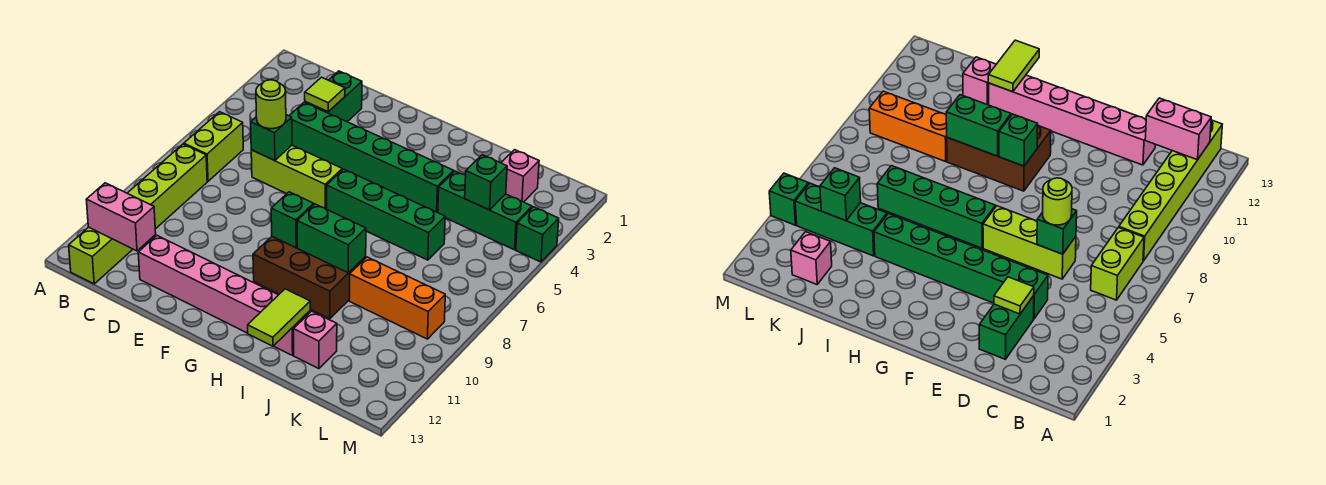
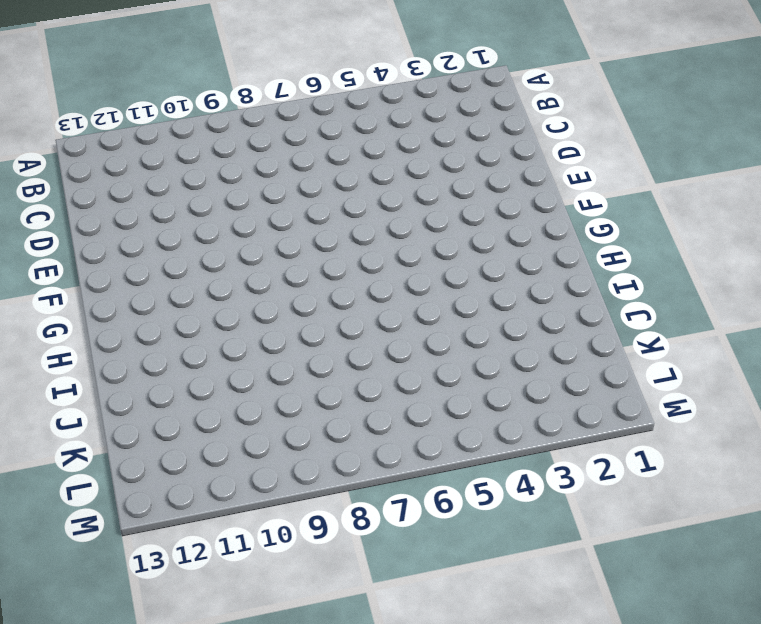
none -> lime 1x2 brick [184,112,243,181]
none -> lime 1x6 brick [69,144,207,284]
none -> green 1x2 brick [305,71,362,122]

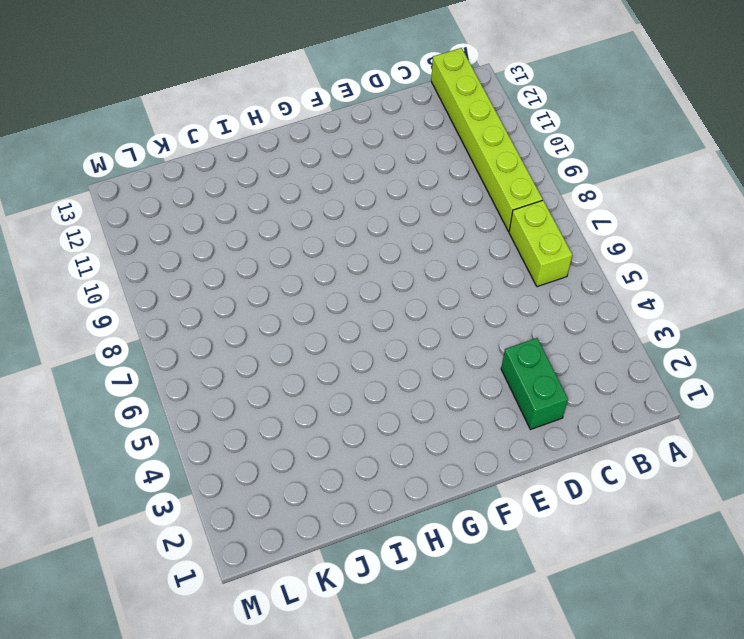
none -> green 1x6 brick [289,102,454,213]
none -> lime 1x3 brick [251,145,342,209]
none -> pink 1x6 brick [138,236,310,355]

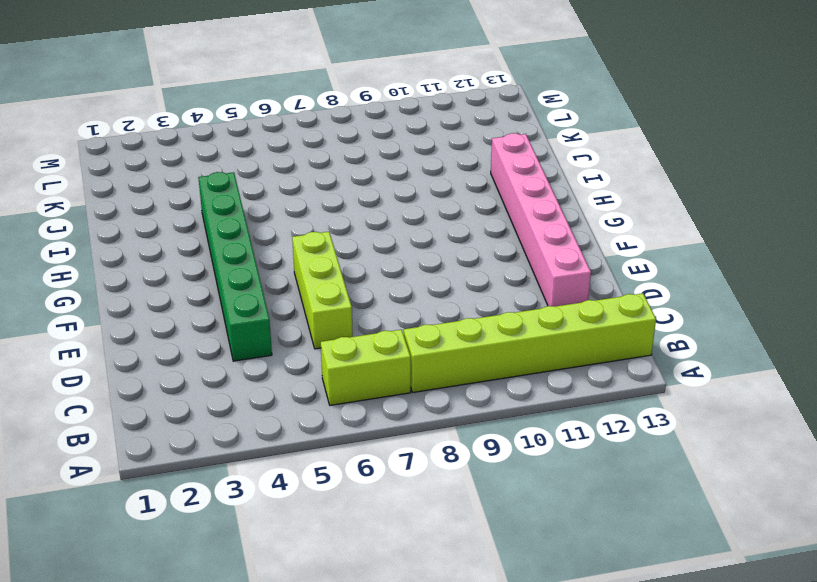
none -> green 1x2 brick [305,71,362,122]
none -> green 1x4 brick [327,169,445,260]
none -> brown 2x3 brick [253,237,366,319]

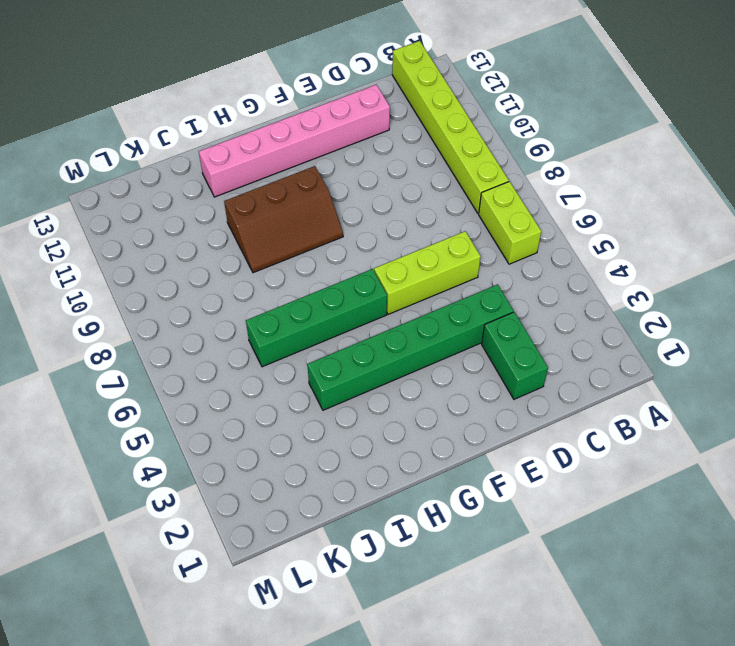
brown 2x3 slope [224,166,343,273] -> brown 2x3 brick [253,237,366,319]
none -> green 1x3 brick [438,171,532,250]
none -> orange 1x3 brick [349,257,445,339]
none -> pink 1x1 brick [294,311,337,369]

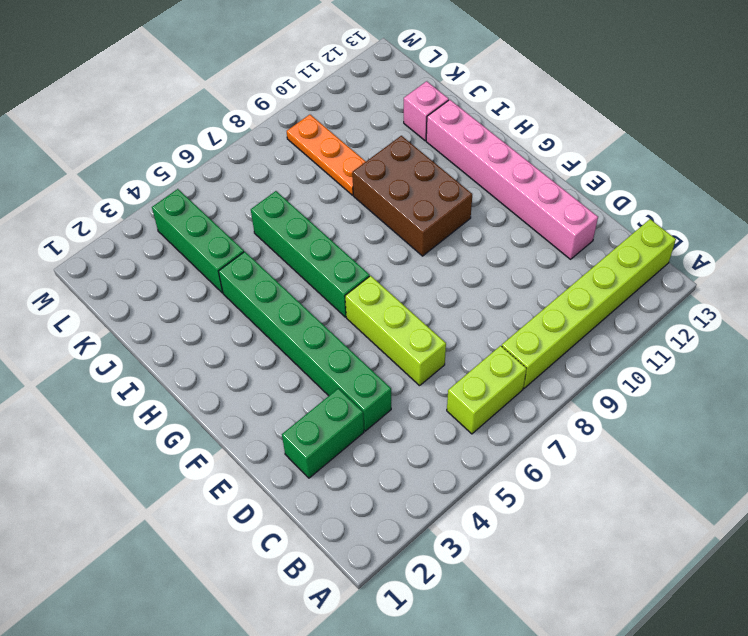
orange 1x3 plate [287,115,366,195] -> orange 1x3 brick [349,257,445,339]
none -> pink 1x1 brick [501,150,539,202]
none -> green 1x1 brick [516,207,559,262]
none -> pink 1x2 brick [86,183,156,251]

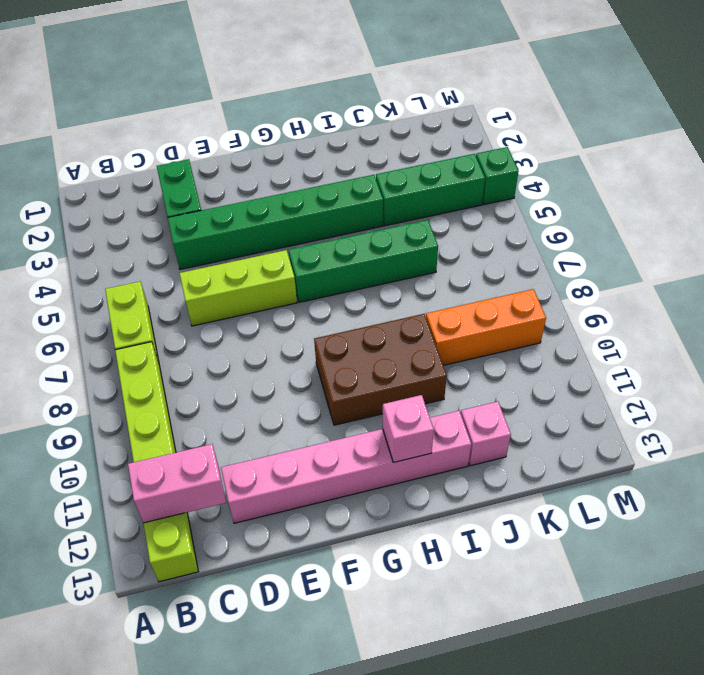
pink 1x1 brick [383,395,434,462] -> pink 1x1 brick moved to [501,150,539,202]
none -> lime 1x1 tile [305,77,345,112]
none -> green 1x1 brick [251,115,292,161]
none -> green 1x1 brick [271,192,314,248]

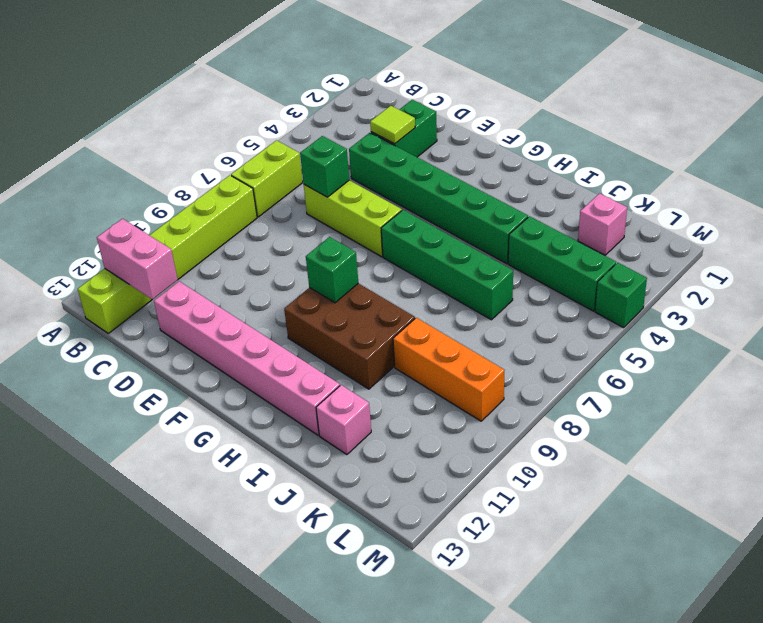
none -> green 1x2 brick [297,204,366,273]
none -> lime 1x2 tile [248,289,310,346]
none -> green 1x1 brick [465,155,507,210]

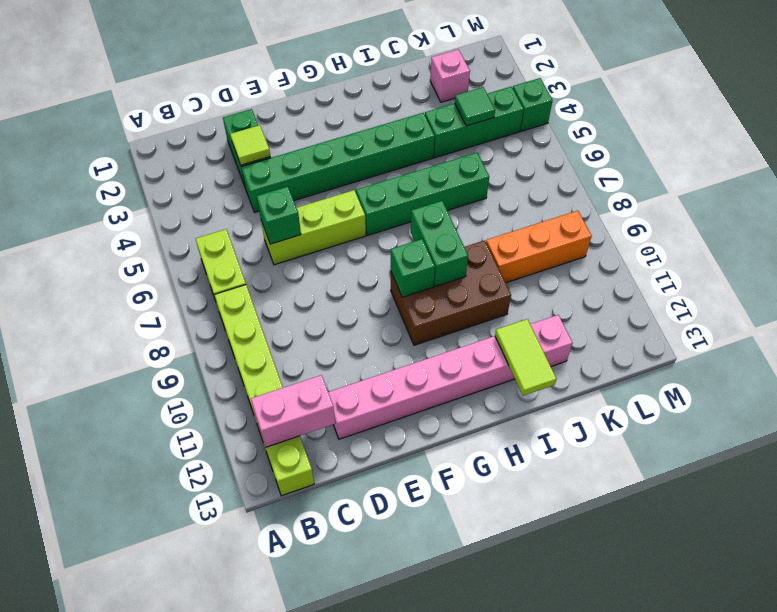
green 1x2 brick [411,201,468,287] -> green 1x2 brick turned to [297,204,366,273]
green 1x1 tile [455,87,495,126] -> green 1x1 brick [465,155,507,210]
none -> lime 1x1 round brick [256,80,286,129]

